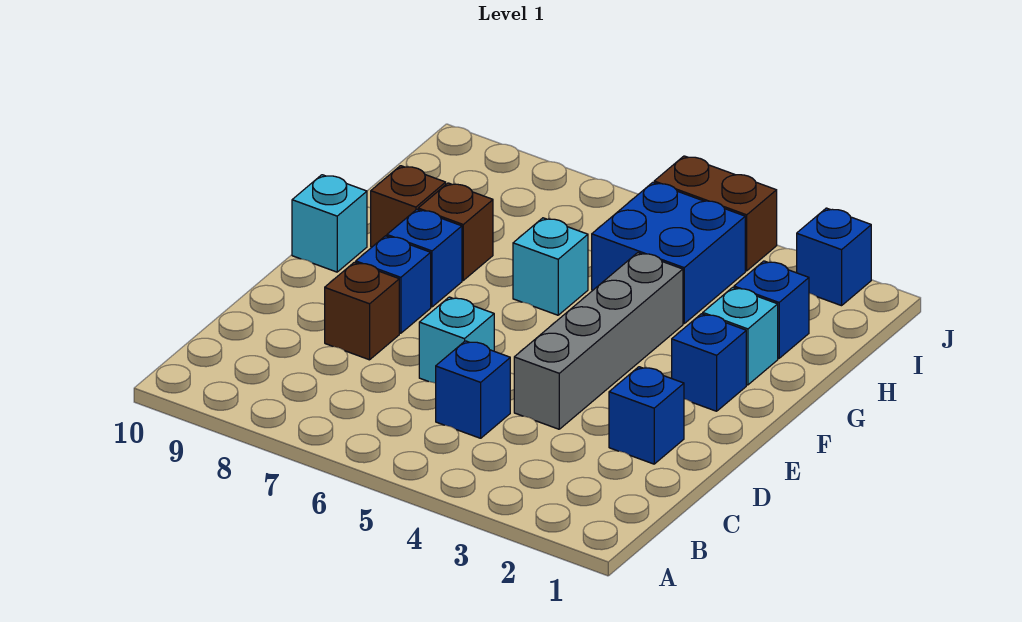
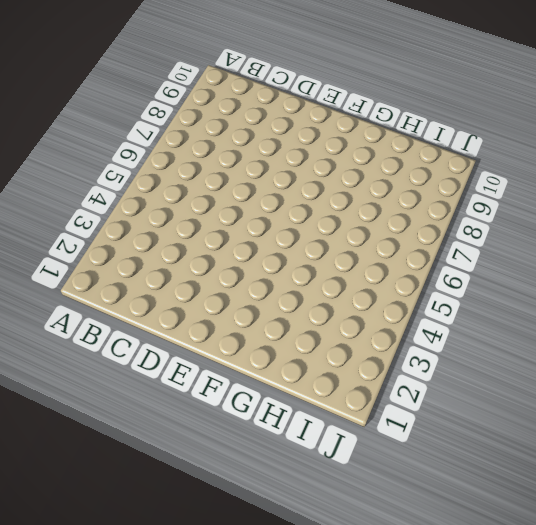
none -> blue 1x1 brick [436,341,510,438]
none -> blue 1x1 brick [609,367,684,464]
none -> grey 1x4 brick [514,253,683,429]

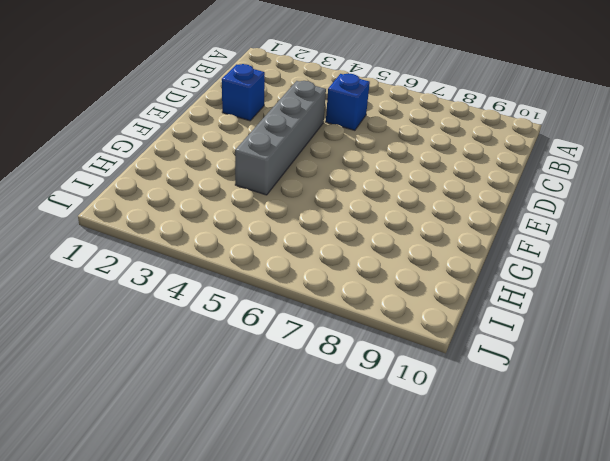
none -> cyan 1x1 brick [419,297,494,383]
none -> brown 1x1 brick [325,262,399,360]
none -> blue 1x1 brick [356,236,431,333]

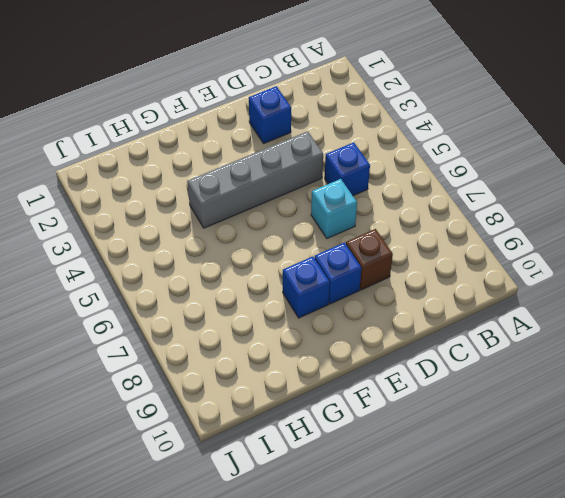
none -> blue 1x1 brick [672,314,746,411]
none -> cyan 1x1 brick [292,175,367,272]
none -> cyan 1x1 brick [703,287,778,385]

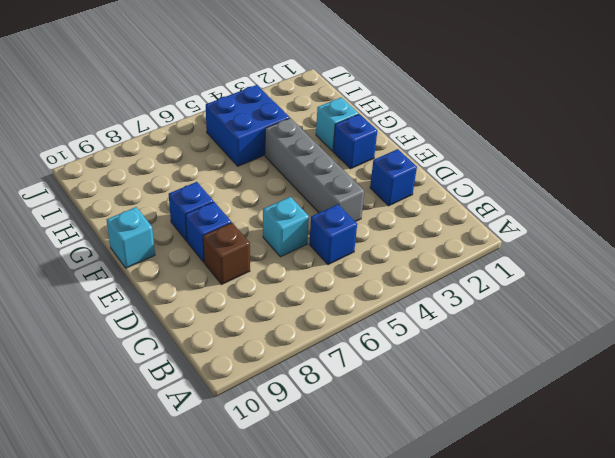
none -> cyan 1x1 brick [513,218,588,315]
none -> brown 1x1 brick [418,183,493,280]
none -> brown 1x1 brick [371,166,446,247]

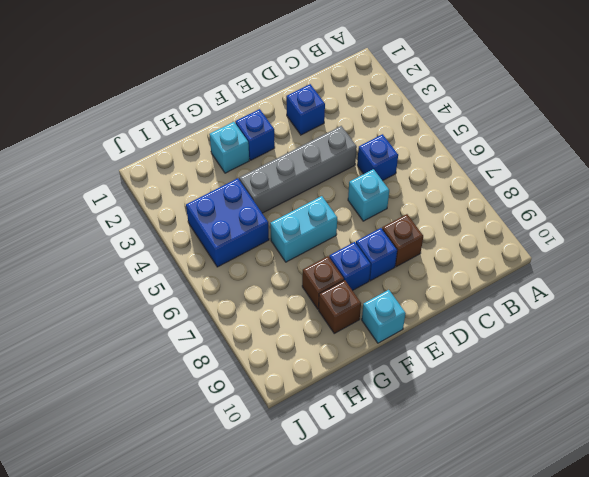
cyan 1x2 brick [270,196,337,262] -> cyan 1x1 brick [513,218,588,315]
none -> blue 1x1 brick [734,261,809,358]
none -> blue 1x1 brick [797,208,871,306]
none -> brown 1x2 brick [654,156,777,271]

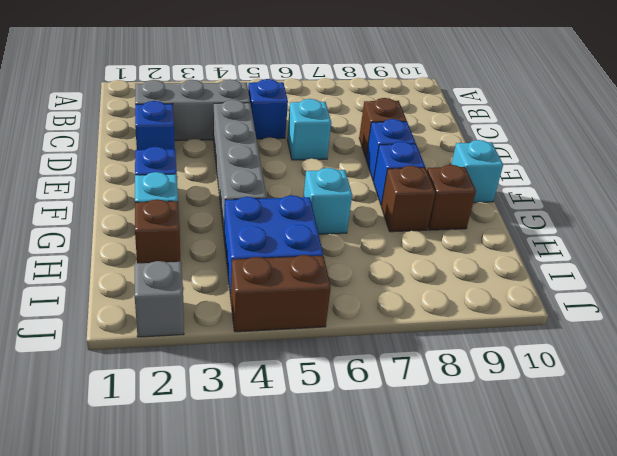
grey 1x3 brick [135,79,250,141] -> none
brown 1x1 brick [135,199,180,263] -> blue 1x1 brick [734,261,809,358]
grey 1x1 brick [135,261,184,337] -> blue 1x1 brick [797,208,871,306]

